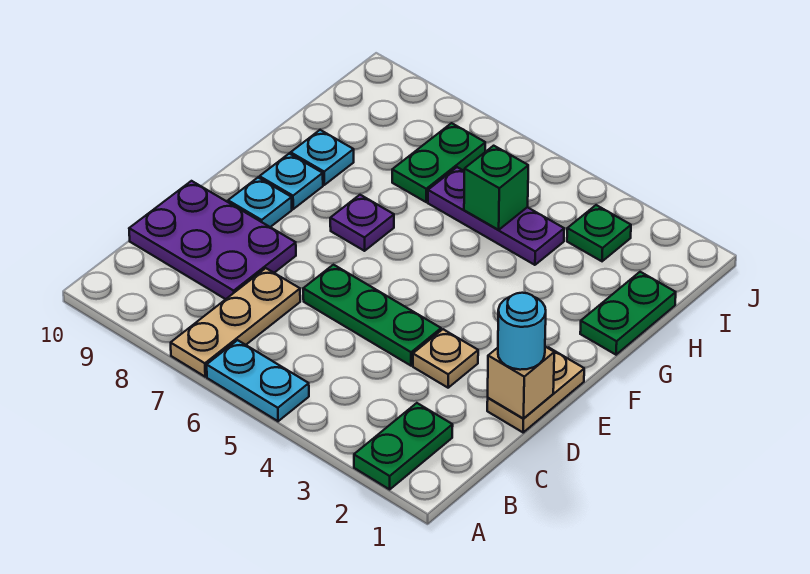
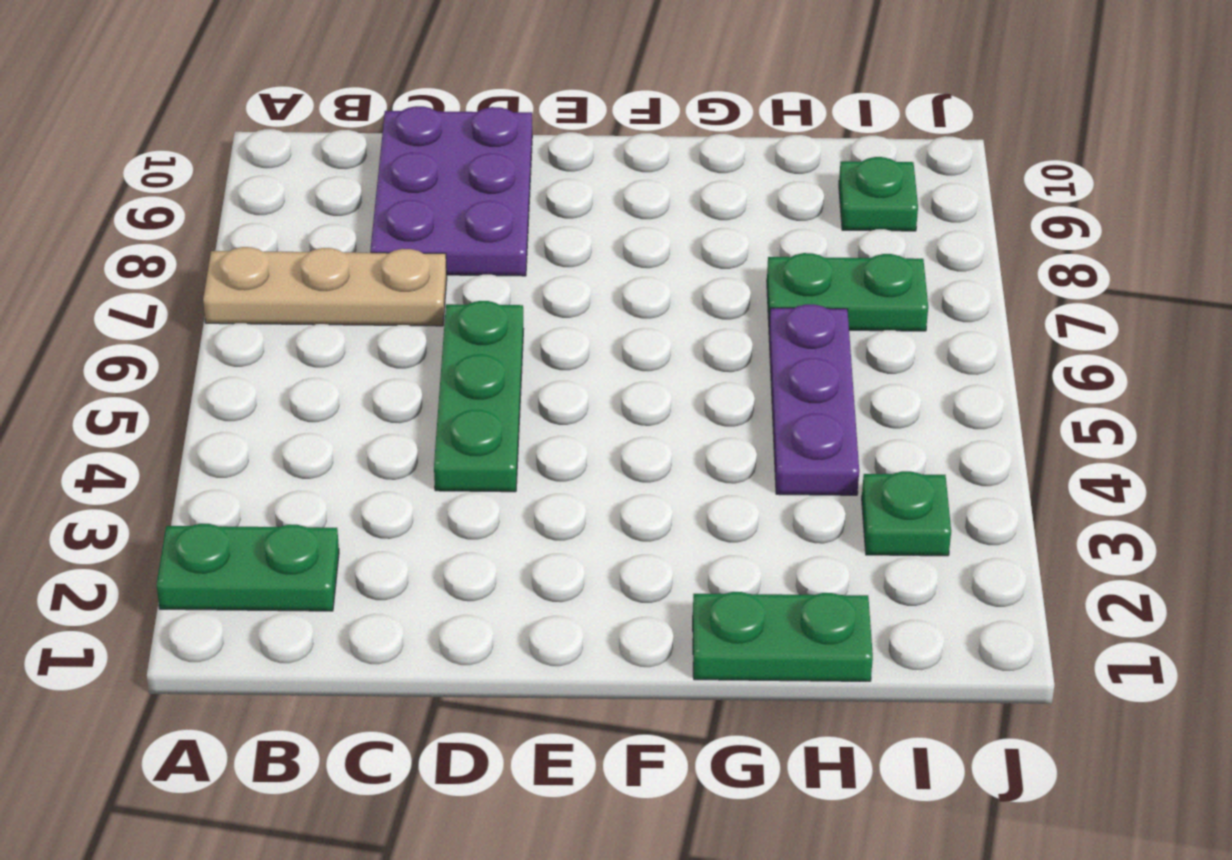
green 1x1 plate [839,157,918,231] -> none
none -> cyan 1x2 plate [207,340,309,421]
none -> tan 1x2 plate [487,347,584,432]
none -> tan 1x1 plate [413,329,478,388]

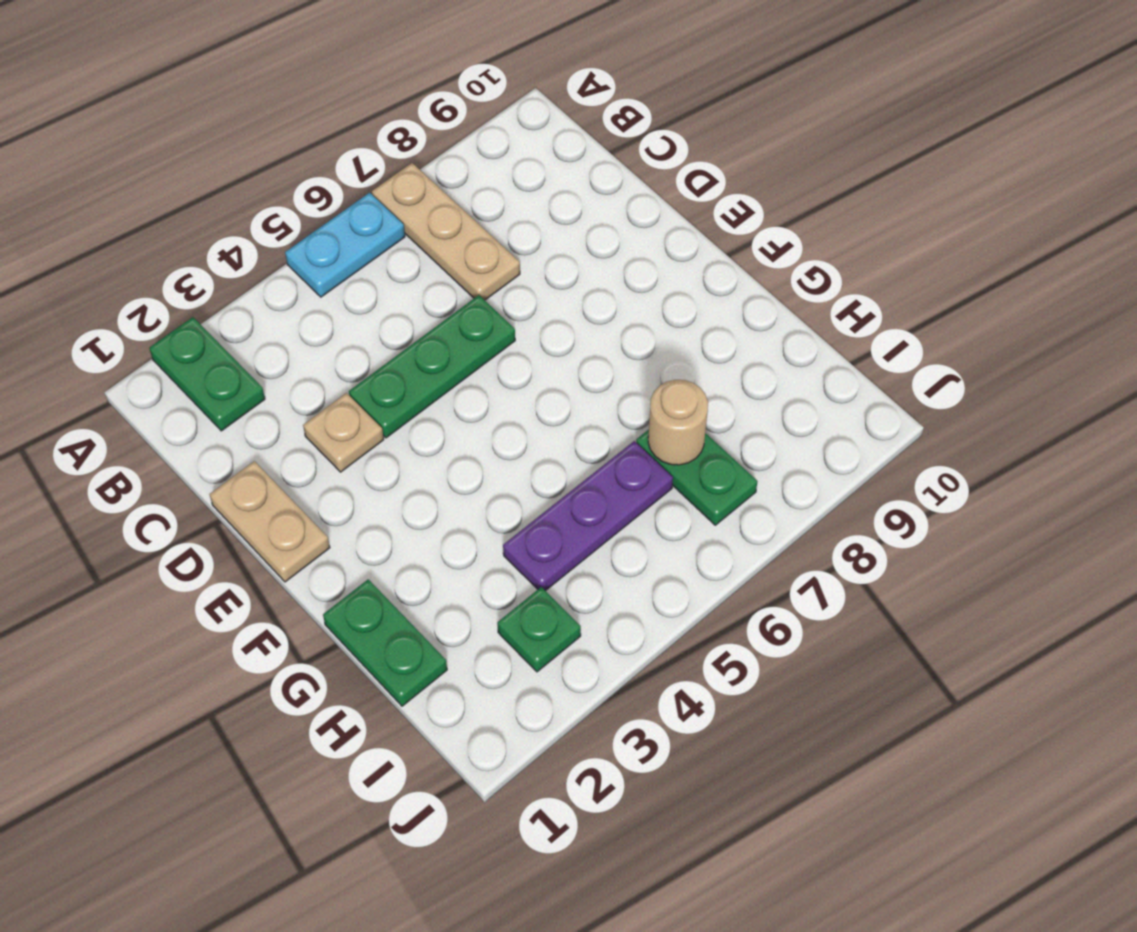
tan 1x1 round brick [648,380,708,465] -> none
none -> purple 2x3 plate [129,181,296,299]
none -> cyan 1x1 plate [228,178,292,227]
none -> purple 1x1 plate [330,195,394,251]

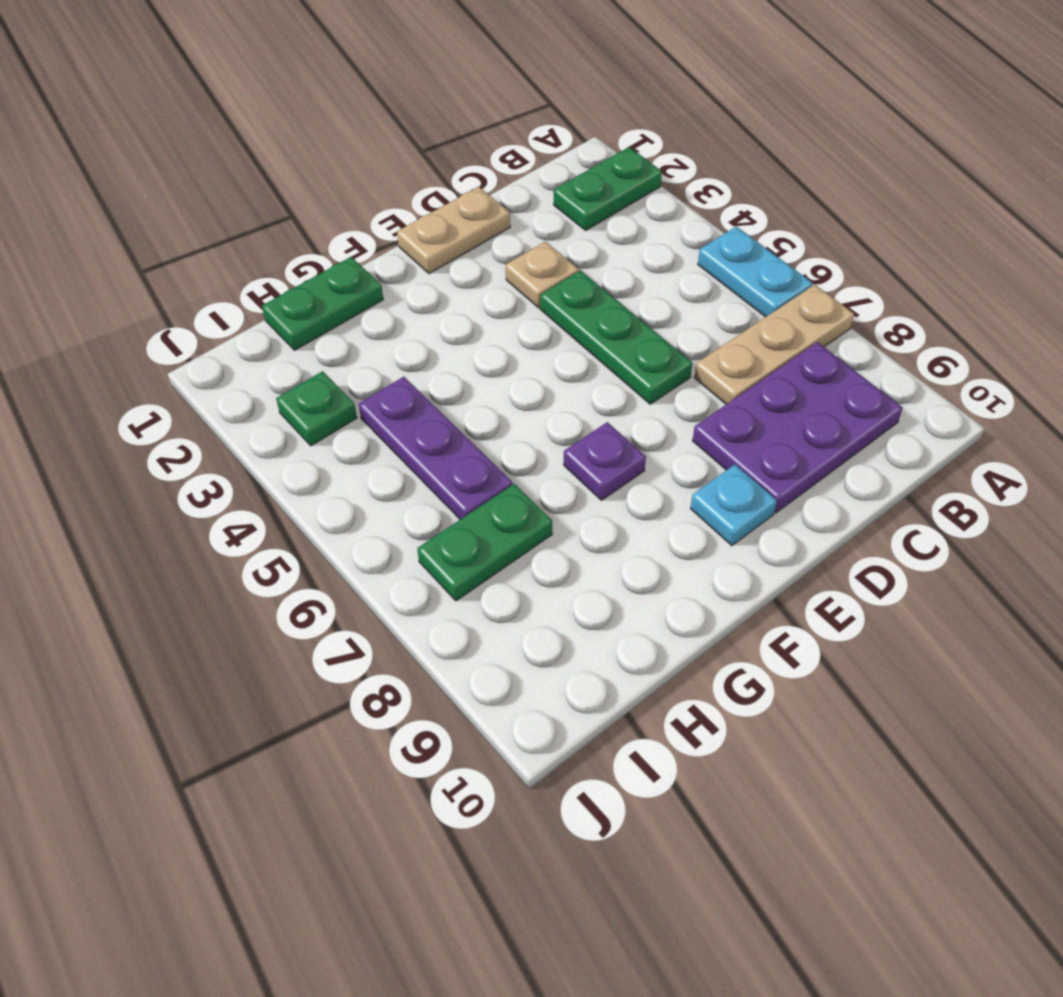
purple 2x3 plate [693,342,903,513] -> purple 2x3 plate turned to [129,181,296,299]
none -> cyan 1x1 plate [260,154,323,209]
none -> cyan 1x1 plate [291,130,354,185]
none -> tan 1x1 brick [488,347,554,419]

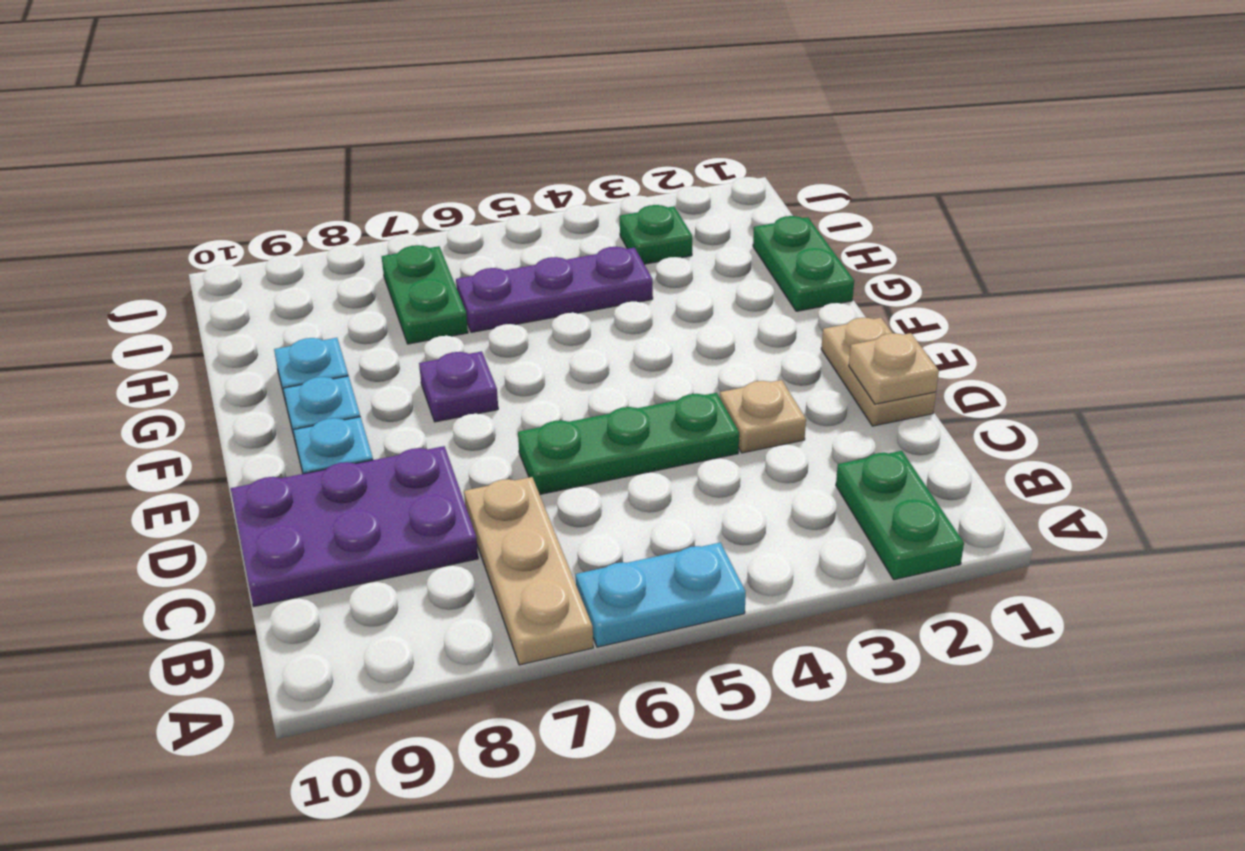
tan 1x1 plate [849,333,939,404] -> tan 1x1 brick [488,347,554,419]
none -> green 1x1 brick [464,146,528,230]
none -> cyan 1x1 round brick [498,293,546,370]

